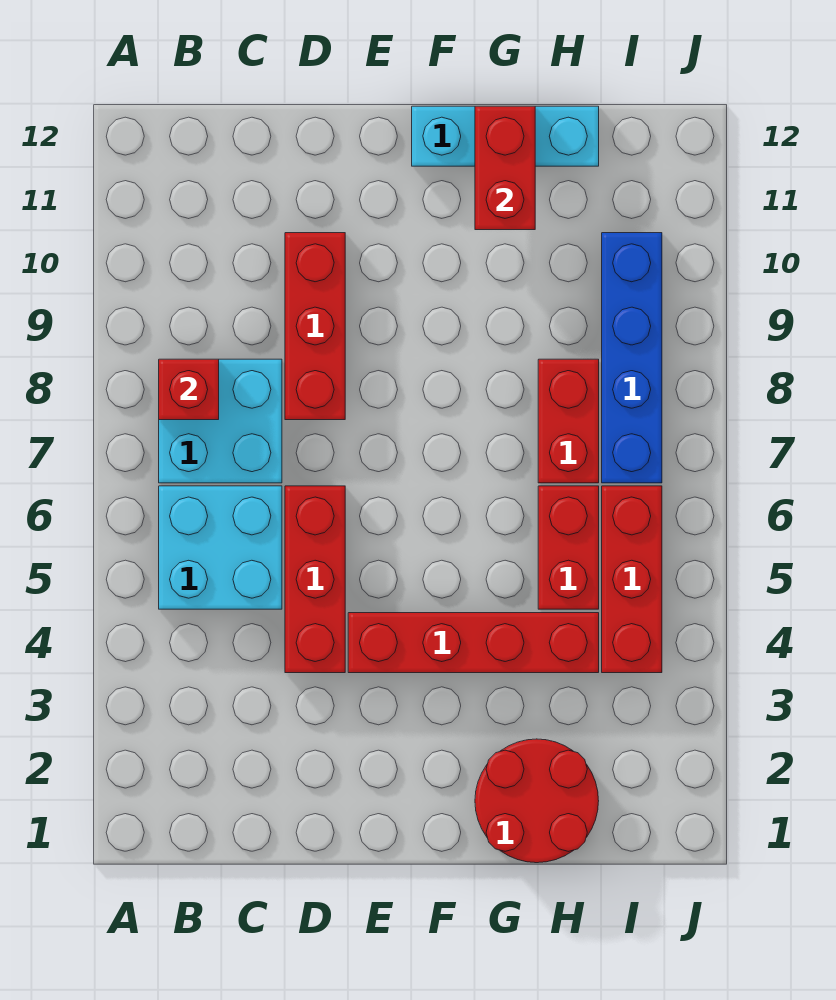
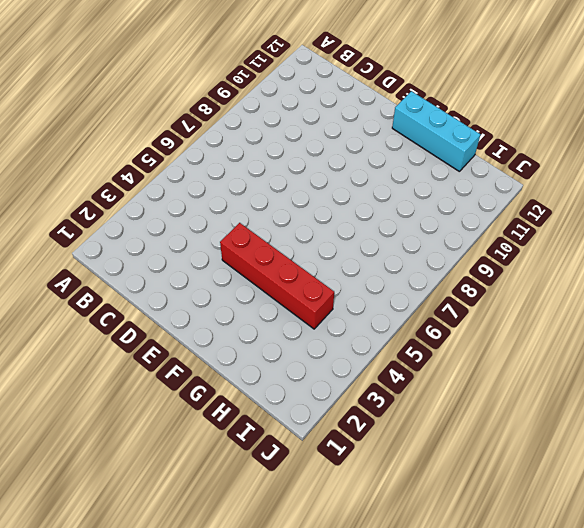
none -> cyan 2x2 brick [159,486,282,609]
none -> cyan 2x2 brick [159,359,282,483]
none -> red 1x3 brick [285,486,345,673]

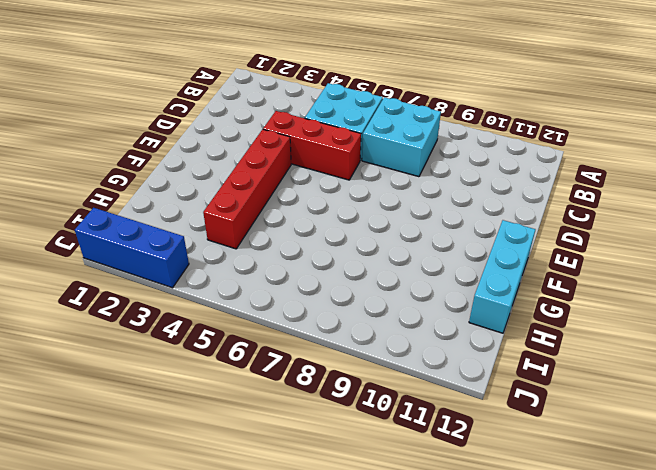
blue 1x3 brick [75,208,189,288] -> none
none -> red 1x3 brick [285,233,345,420]
none -> red 2x2 round brick [475,739,599,863]
none -> red 1x2 brick [538,486,599,609]

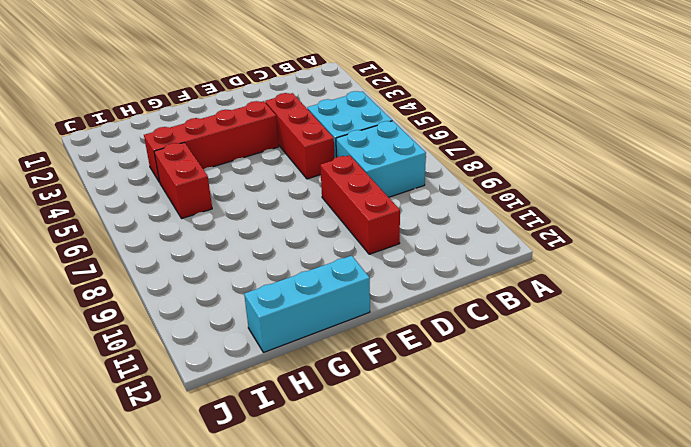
none -> red 2x2 round brick [475,739,599,863]
none -> red 1x2 brick [538,359,599,483]
none -> red 1x3 brick [602,486,662,673]

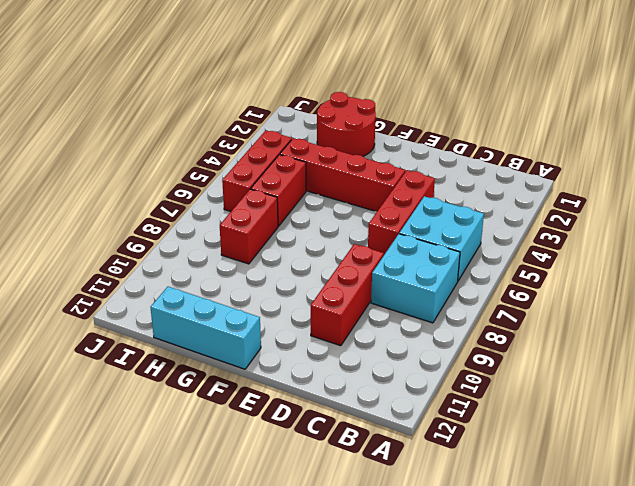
none -> blue 1x4 brick [602,233,662,483]
none -> red 1x1 brick [159,359,219,420]
none -> red 1x2 brick [475,106,535,230]

